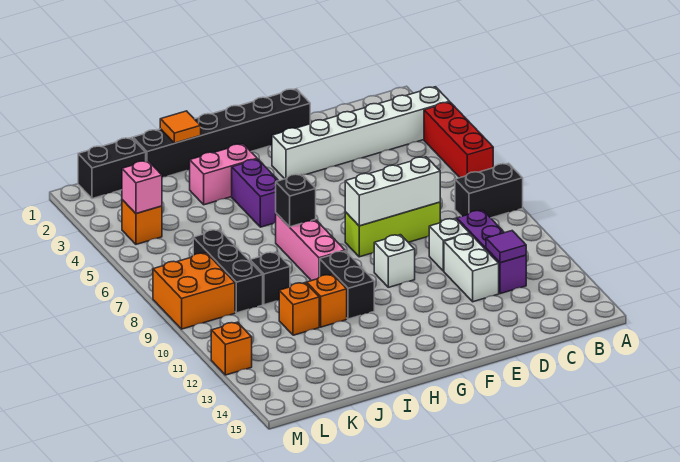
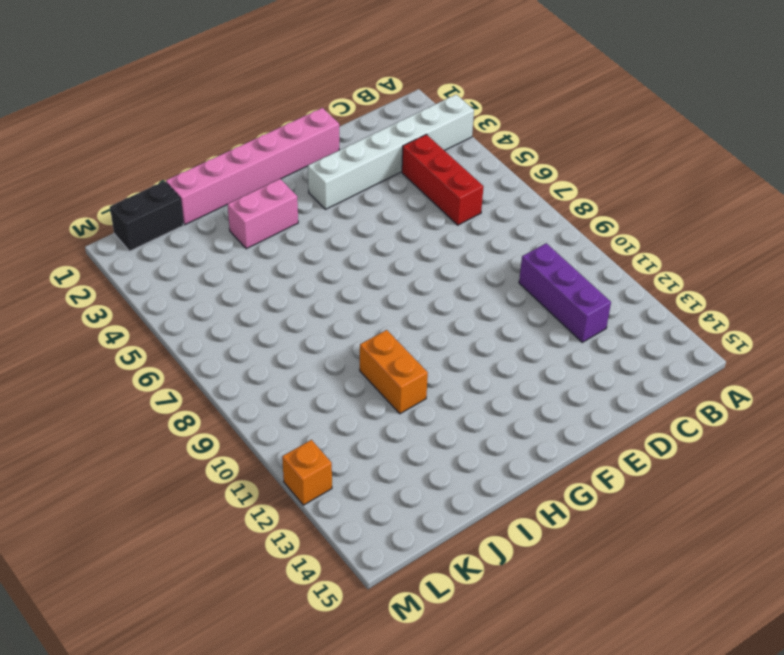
red 1x3 brick [402,134,483,225] -> red 1x3 brick moved to [424,102,493,178]
pink 1x6 brick [166,108,339,225] -> black 1x6 brick [133,89,310,177]
orange 1x2 brick [360,330,428,414] -> orange 1x1 brick [307,274,347,327]
none -> black 1x2 brick [455,163,523,218]
none -> lime 1x3 brick [345,202,440,257]
none -> white 1x1 brick [429,218,469,271]

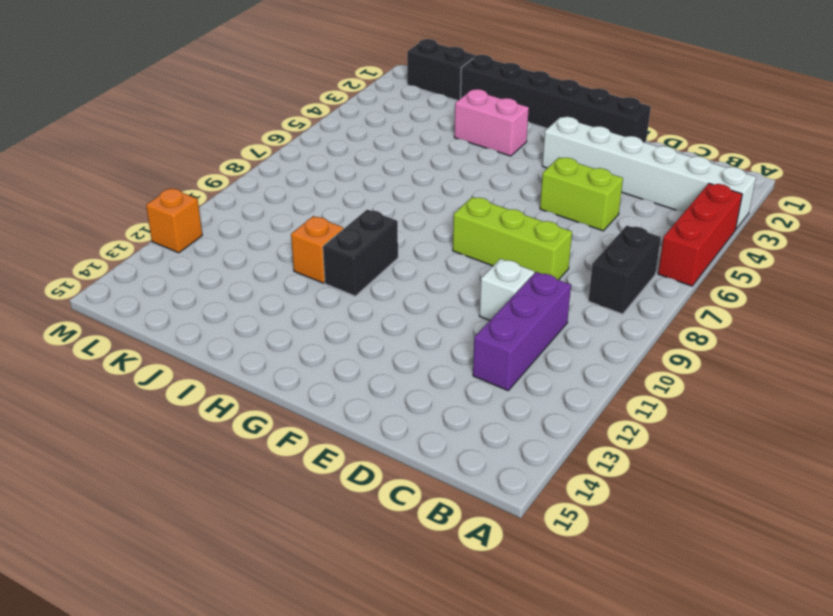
black 1x2 brick [588,226,661,314] -> black 1x2 brick turned to [455,163,523,218]
lime 1x2 brick [540,157,623,231] -> none
none -> white 1x2 brick [444,234,499,302]
none -> white 1x1 brick [374,235,415,287]
none -> purple 1x2 brick [232,159,278,227]

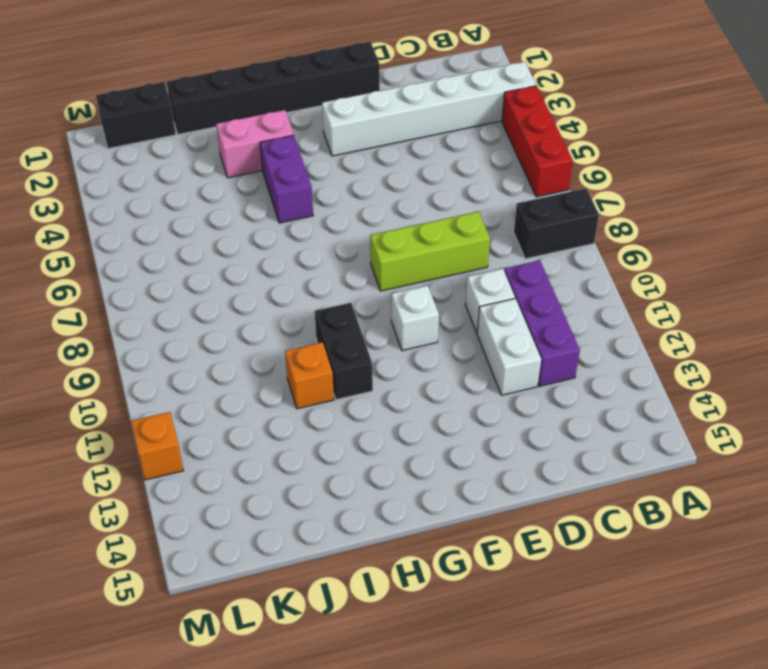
none -> pink 1x3 brick [276,213,345,281]
none -> black 1x1 brick [250,252,290,305]
none -> orange 1x1 brick [279,283,319,335]

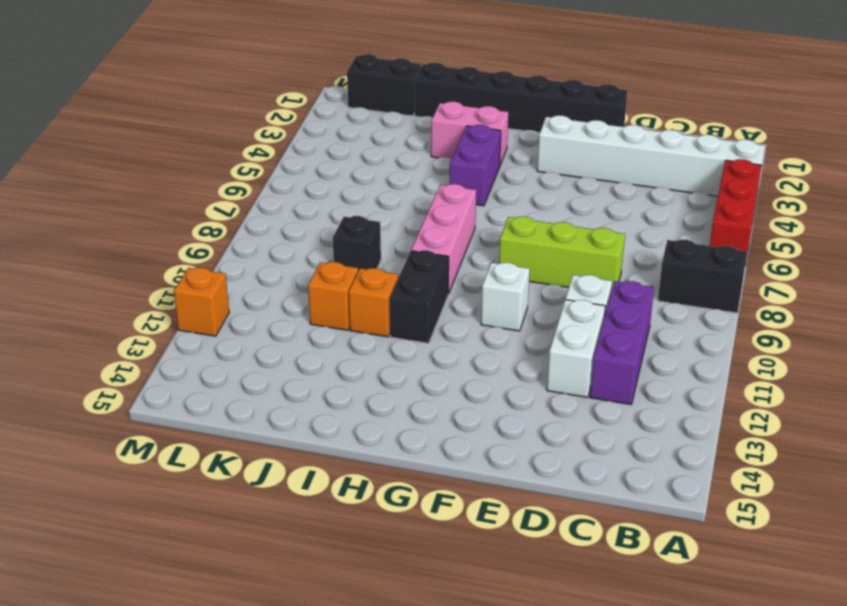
none -> black 1x3 brick [193,229,263,313]
none -> orange 1x1 brick [122,200,162,244]
none -> orange 2x2 brick [153,253,235,329]

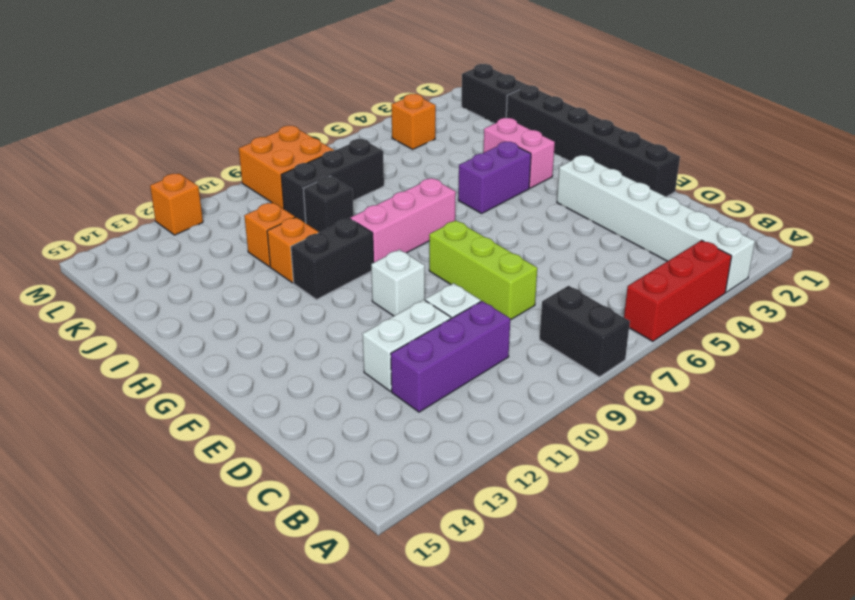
none -> purple 1x1 tile [486,231,526,263]
none -> white 1x3 brick [345,157,440,226]
none -> black 1x1 brick [276,174,316,227]

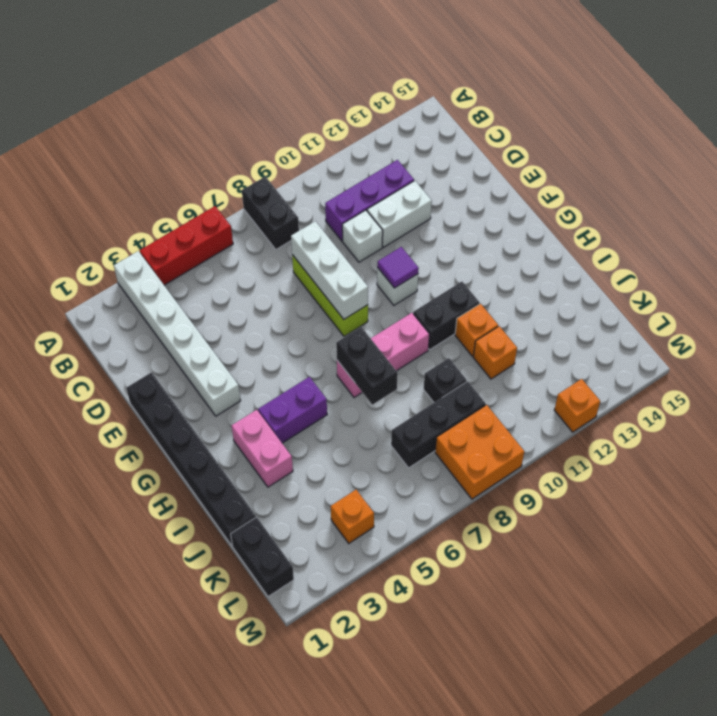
purple 1x1 tile [377,247,419,288] -> purple 1x1 tile moved to [486,231,526,263]
black 1x2 brick [336,327,398,405] -> black 1x1 brick [276,174,316,227]
none -> orange 1x1 tile [160,111,201,143]
none -> pink 1x1 brick [122,161,162,214]

